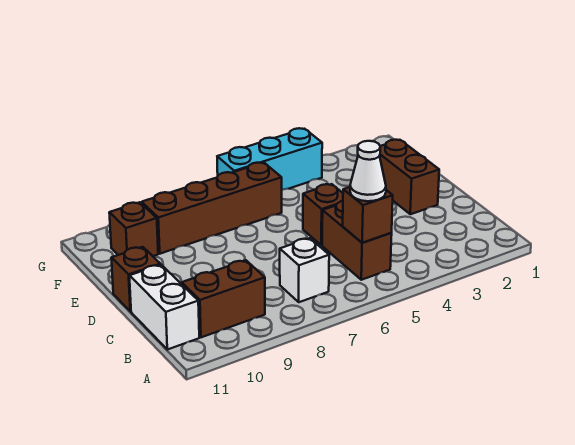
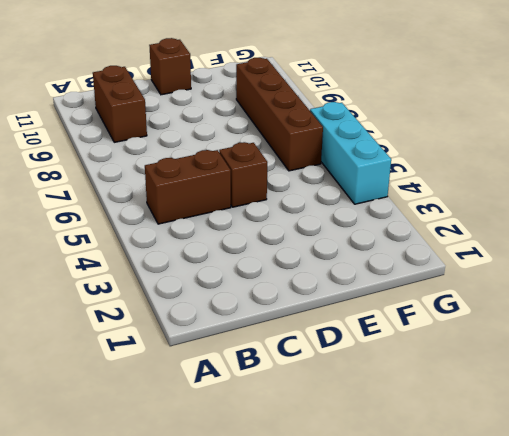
none -> white 1x1 brick [280,238,329,302]
none -> white 1x2 brick [129,265,199,350]
none -> brown 1x2 brick [380,140,439,214]

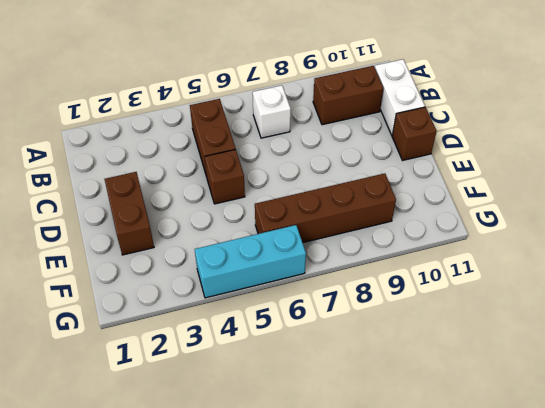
none -> brown 1x1 brick [109,202,158,256]
none -> brown 1x1 brick [343,187,393,243]
none -> white 1x1 cone [350,141,386,201]

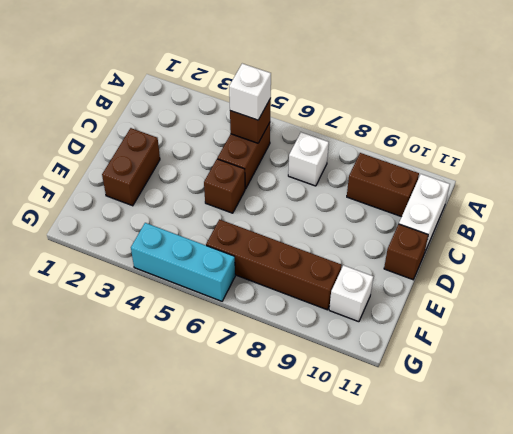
white 1x1 brick [229,63,271,120] -> white 1x1 cone [350,141,386,201]
white 1x1 brick [329,265,373,322] -> brown 1x1 brick [109,202,158,256]

